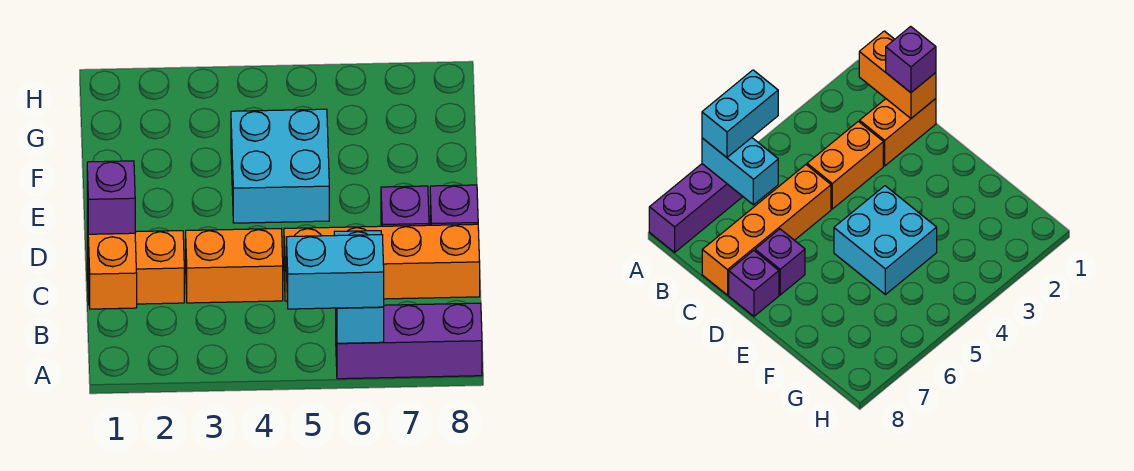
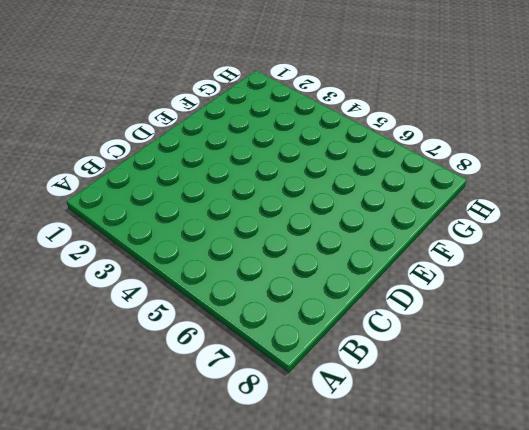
none -> purple 1x3 brick [336,303,482,379]
none -> orange 1x2 brick [87,231,184,305]

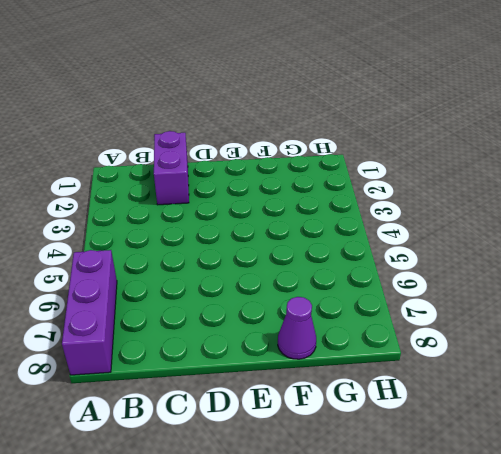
purple 1x2 brick [154,131,189,205] -> orange 1x2 brick [87,231,184,305]
purple 1x1 cone [278,297,316,359] -> none
none -> orange 1x2 brick [186,229,283,303]
none -> orange 1x4 brick [284,224,480,301]

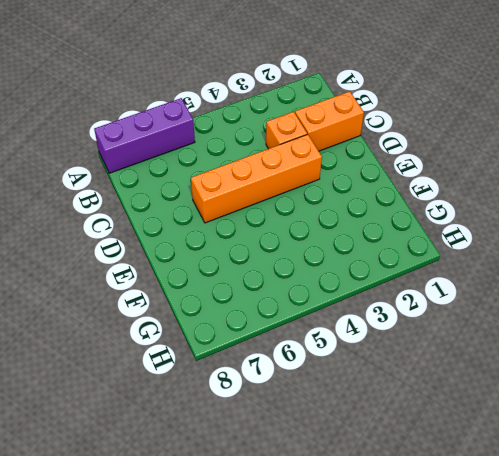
orange 1x1 brick [266,112,307,149] -> orange 1x2 brick [186,229,283,303]
orange 1x4 brick [191,134,322,223] -> orange 1x4 brick moved to [284,224,480,301]
none -> purple 1x1 brick [381,186,429,226]
none -> purple 1x1 brick [430,185,478,225]

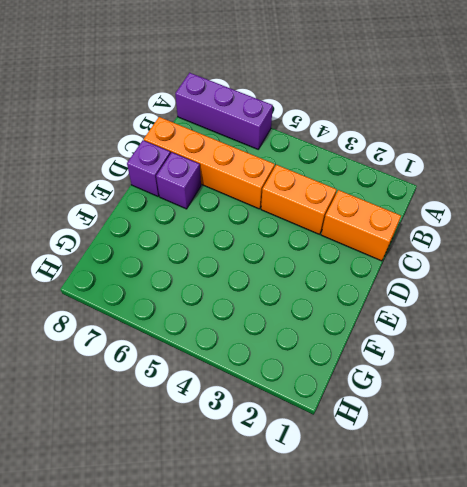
none -> cyan 2x2 brick [231,109,329,223]
none -> cyan 1x2 brick [334,231,384,343]

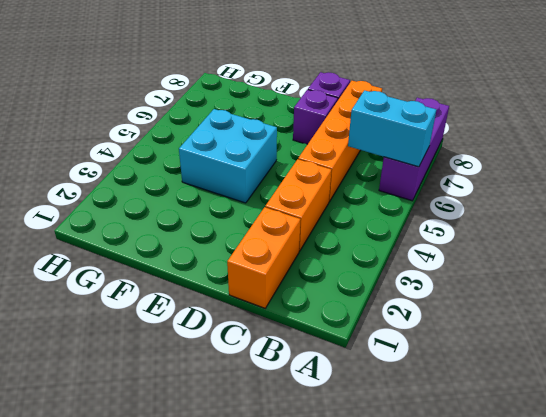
none -> orange 1x2 brick [87,207,137,309]
none -> cyan 1x2 brick [286,235,384,309]

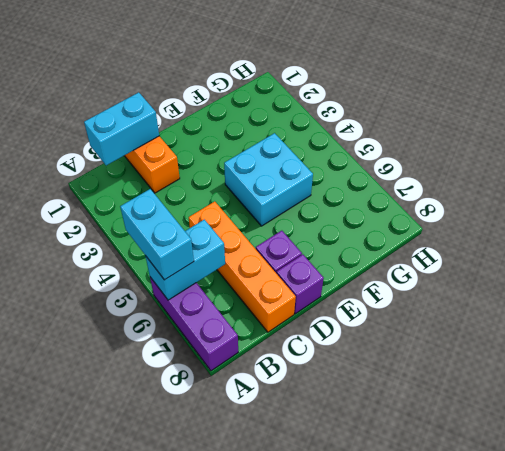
cyan 1x2 brick [84,92,159,165] -> orange 1x2 brick [87,207,137,309]
none -> orange 1x2 brick [186,229,283,303]
none -> purple 1x1 brick [87,161,135,234]

